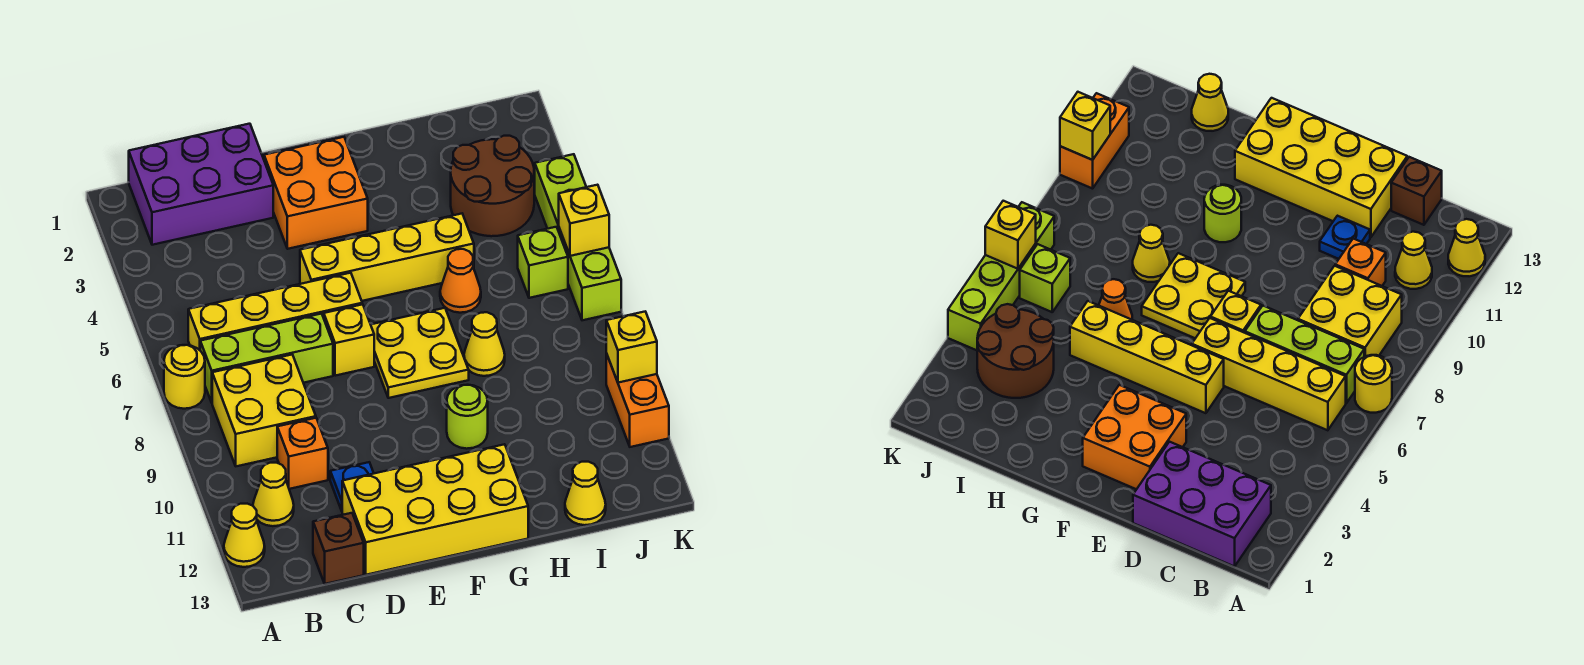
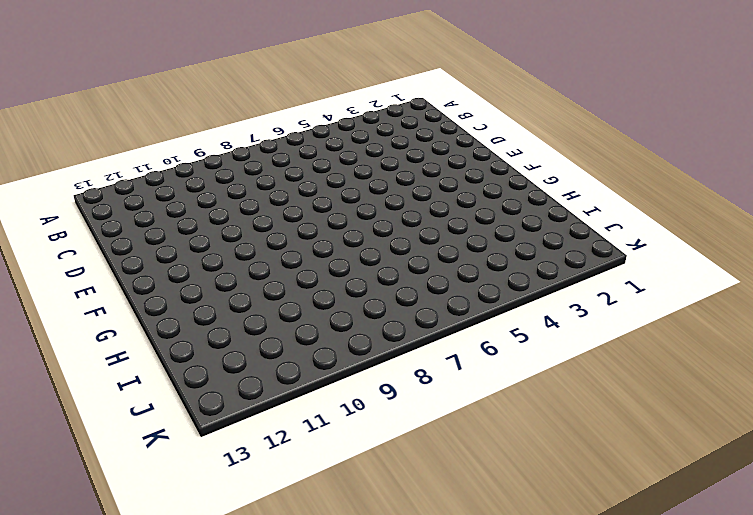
none -> yellow 1x1 round brick [164,345,205,409]
none -> yellow 1x1 cone [224,504,265,567]
none -> purple 2x3 brick [129,124,273,245]

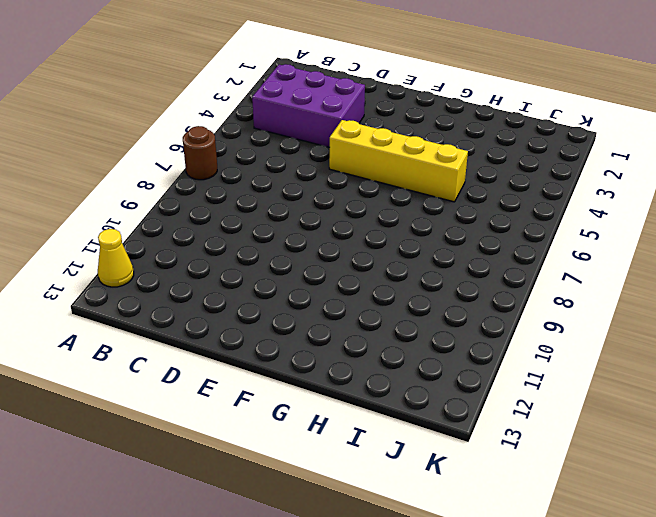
brown 1x1 round brick [183,126,217,180] -> yellow 1x1 round brick [164,345,205,409]
purple 2x3 brick [252,64,365,147] -> purple 2x3 brick moved to [129,124,273,245]
none -> yellow 1x4 brick [188,273,362,350]
none -> lime 1x3 brick [200,314,333,402]
none -> yellow 2x2 brick [212,355,316,466]

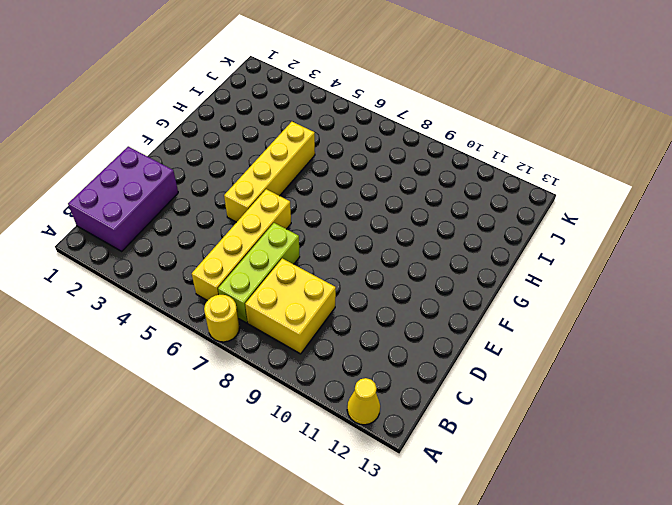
none -> yellow 1x1 cone [253,463,294,526]
none -> orange 1x1 brick [277,418,328,489]
none -> brown 1x1 brick [313,513,364,584]

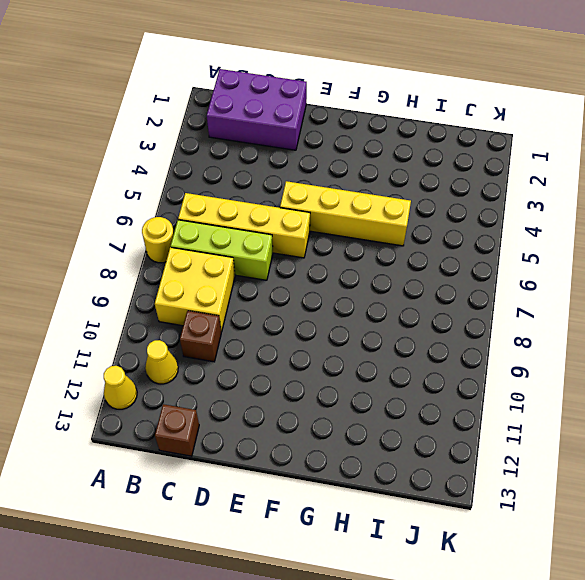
brown 1x1 brick [180,311,221,362] -> orange 1x1 brick [277,418,328,489]
none -> blue 1x1 plate [330,462,374,511]
none -> yellow 2x4 brick [342,444,528,575]
none -> orange 2x2 brick [264,137,368,249]

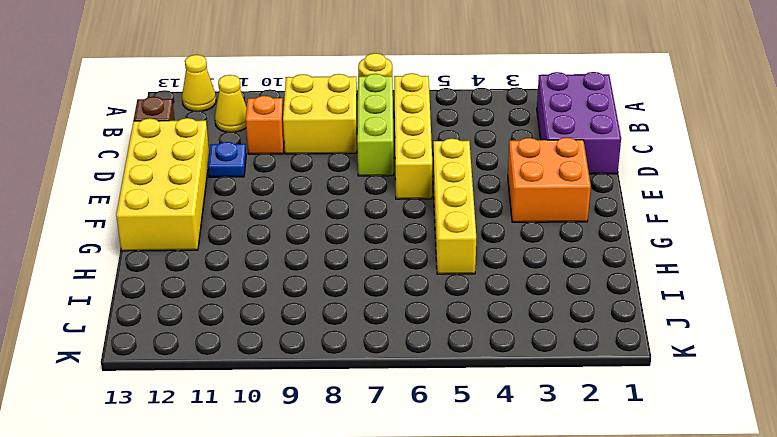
none -> yellow 1x1 brick [324,304,374,376]
none -> yellow 2x2 plate [371,308,469,398]
none -> lime 1x1 round brick [447,385,488,449]

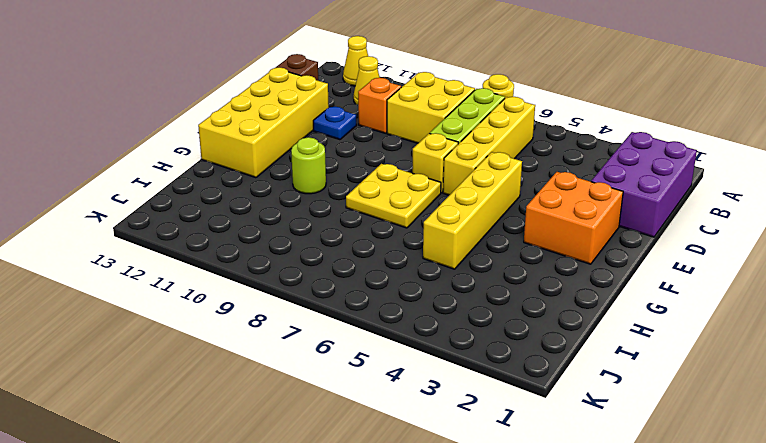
none -> orange 1x1 cone [440,249,481,313]
none -> yellow 1x1 cone [464,312,505,376]
none -> brown 2x2 round brick [451,136,534,236]

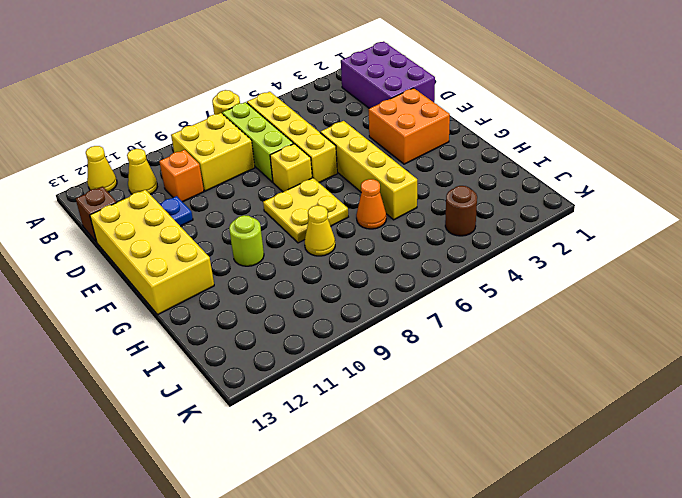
brown 1x1 round brick [445,186,477,236] -> brown 2x2 round brick [451,136,534,236]
none -> yellow 1x1 cone [565,462,606,525]
none -> lime 1x1 brick [518,227,568,298]
none -> lime 1x4 brick [535,154,621,320]

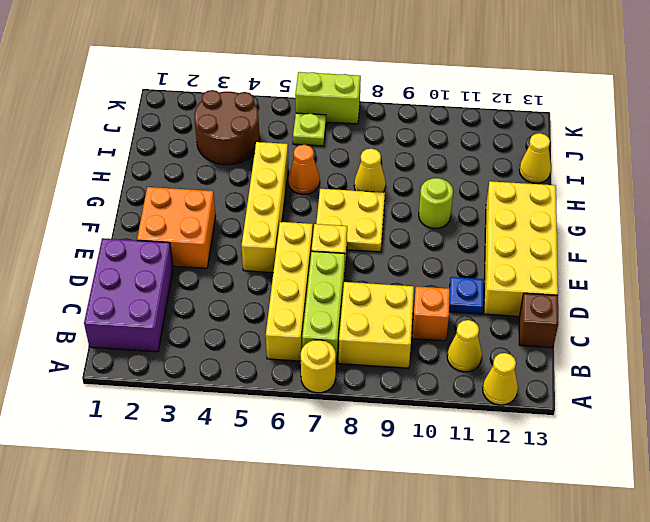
lime 1x1 plate [293,113,326,146] -> lime 1x1 brick [518,227,568,298]
lime 1x2 brick [295,72,361,124] -> lime 1x4 brick [535,154,621,320]
none -> orange 1x2 brick [606,353,669,447]
none -> yellow 1x1 brick [559,185,609,256]
none -> yellow 1x1 brick [606,312,657,383]

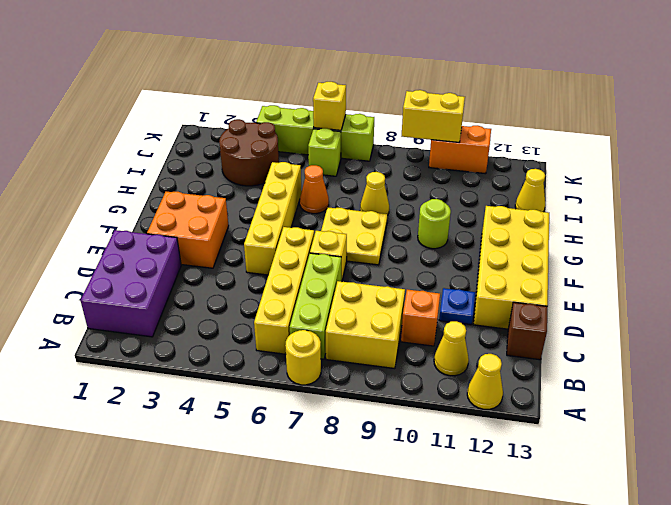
yellow 1x2 brick [402,90,465,143] -> yellow 1x1 brick [606,312,657,383]

